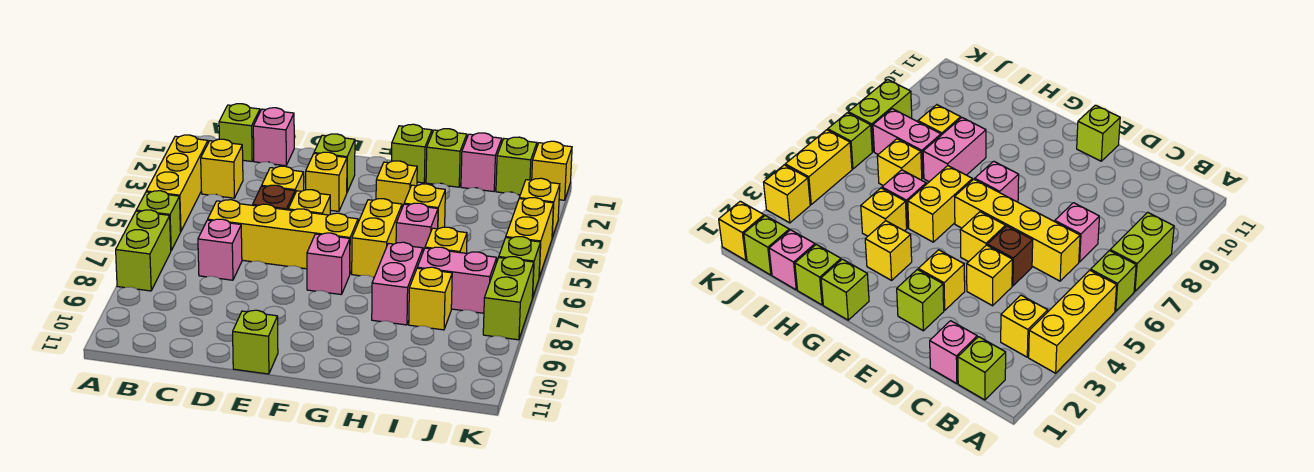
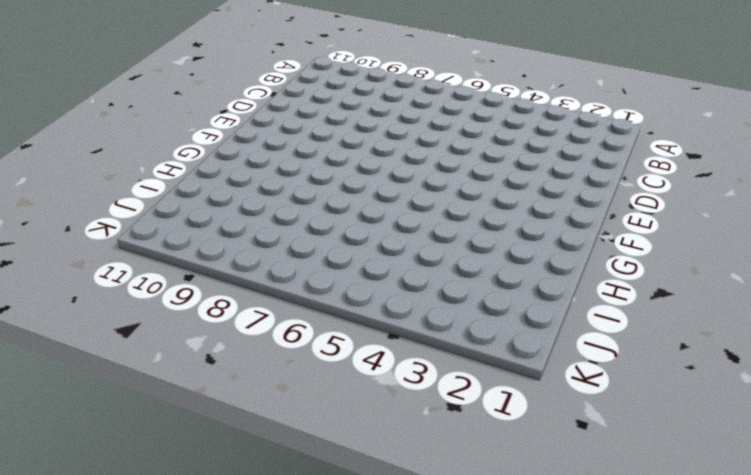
none -> yellow 1x3 brick [146,135,208,232]
none -> lime 1x1 brick [136,191,181,250]
none -> lime 1x2 brick [116,210,171,291]
none -> lime 1x1 brick [219,104,260,161]

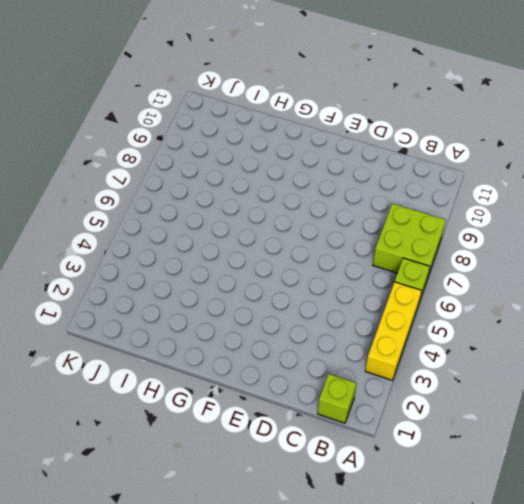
lime 2x2 brick [373,203,446,278] -> lime 1x2 brick [116,210,171,291]
none -> yellow 1x1 brick [201,139,243,198]
none -> pink 1x1 brick [253,108,294,166]
none -> yellow 1x4 brick [208,200,358,273]
none -> pink 1x1 brick [198,219,242,280]

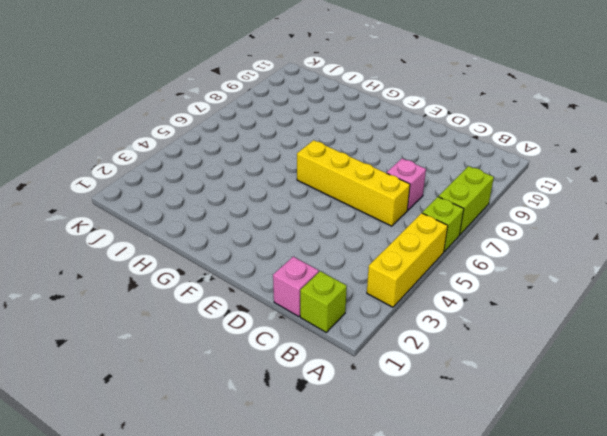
none -> yellow 1x1 brick [201,139,243,198]
none -> yellow 1x1 brick [262,166,304,193]
none -> brown 1x1 brick [253,185,295,210]
none -> lime 1x1 brick [314,134,355,192]

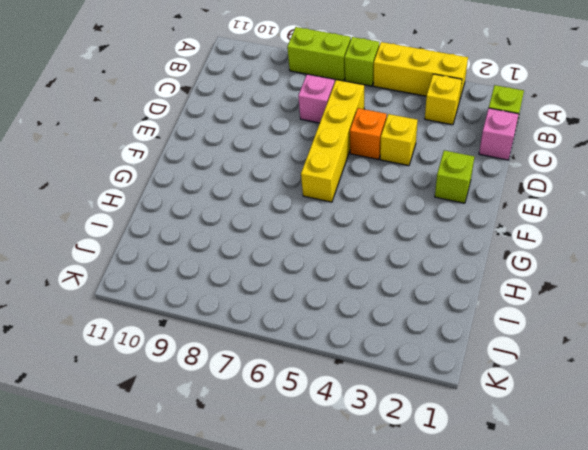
orange 1x1 brick [350,108,387,159] -> brown 1x1 brick [253,185,295,210]
none -> yellow 1x1 brick [306,152,347,211]
none -> yellow 1x1 brick [288,190,330,215]
none -> lime 1x1 brick [233,310,278,374]
none -> pink 1x1 brick [307,233,350,295]

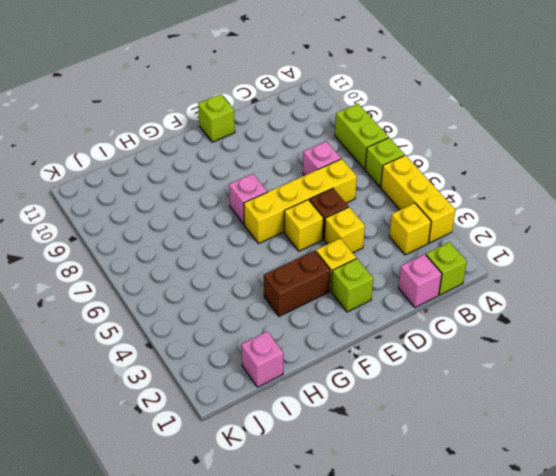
brown 1x2 brick [264,250,330,316] -> yellow 1x1 brick [376,161,417,207]
none -> lime 1x1 brick [392,124,432,183]
none -> yellow 1x2 brick [352,199,402,278]
none -> lime 1x1 brick [426,129,467,187]
none -> yellow 1x1 brick [404,184,445,229]

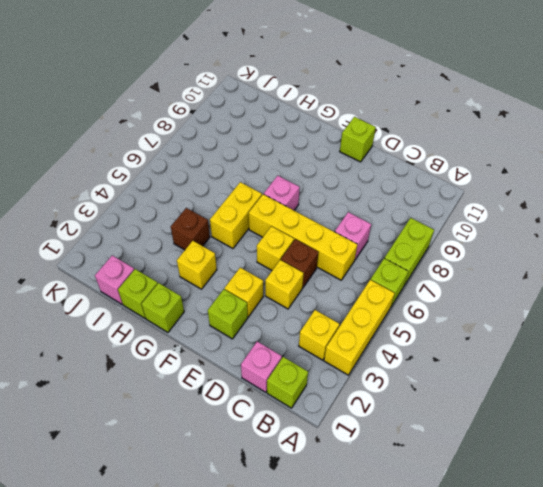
brown 1x1 brick [171,208,210,250] -> yellow 1x1 brick [404,184,445,229]
none -> pink 1x1 brick [396,203,438,251]
none -> pink 1x2 brick [372,242,423,325]
none -> yellow 1x1 brick [425,227,467,253]
none -> pink 1x2 brick [417,247,497,313]

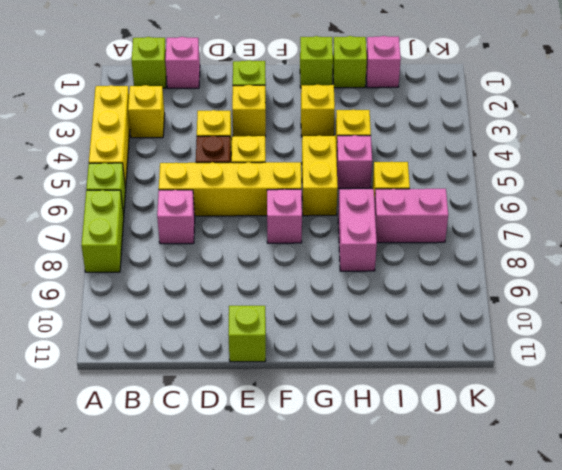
none -> yellow 1x1 brick [409,267,452,330]
none -> lime 1x1 brick [496,137,537,195]
none -> yellow 1x1 brick [532,141,572,200]
none -> yellow 1x1 brick [519,178,560,237]

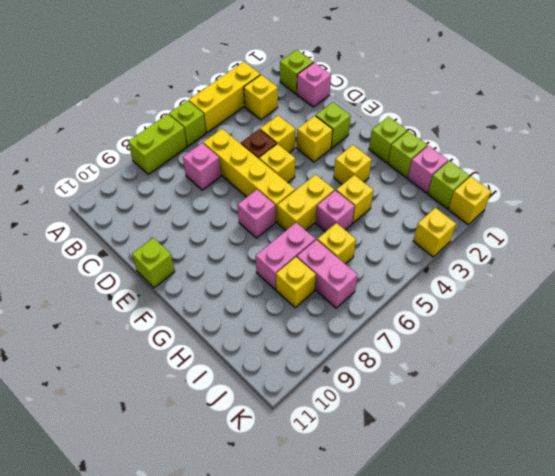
none -> yellow 1x2 brick [506,198,553,277]
none -> lime 1x1 brick [499,237,540,298]
none -> lime 1x2 brick [483,257,534,340]

